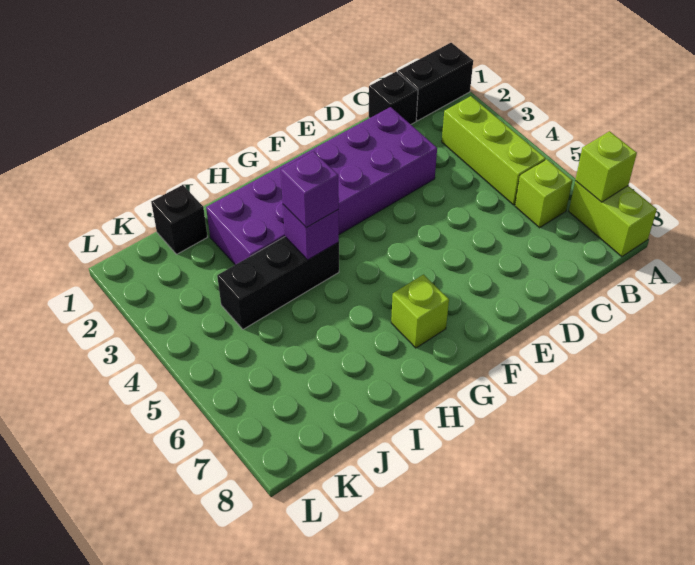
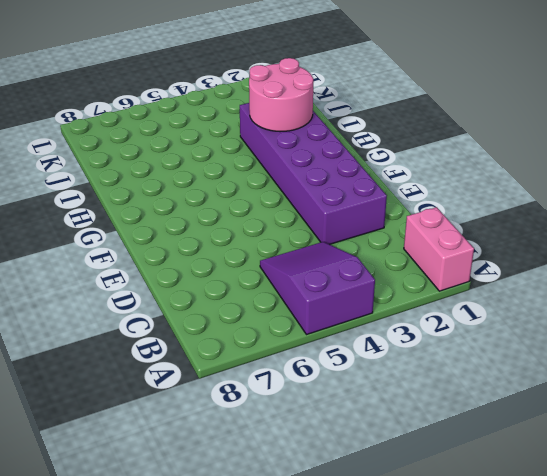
pink 1x2 brick [404,207,474,291] -> black 1x2 brick [397,43,473,121]
purple 2x3 slope [260,242,375,335] -> lime 1x3 brick [442,96,546,205]
pink 2x2 round brick [249,58,313,132] -> none
none -> lime 1x2 brick [569,181,657,257]
none -> lime 1x1 brick [515,159,572,228]
none -> black 1x1 brick [369,72,418,124]

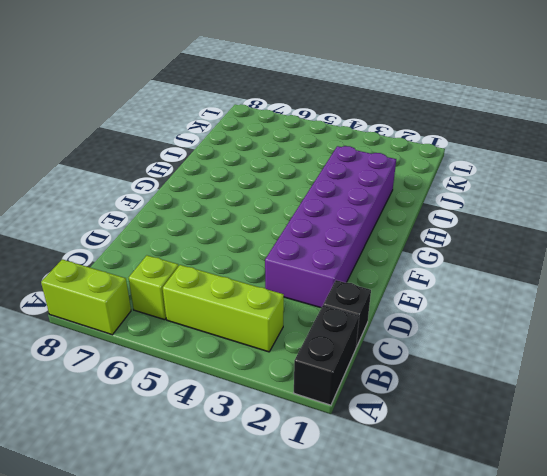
none -> lime 1x1 brick [391,275,449,348]
none -> black 1x3 brick [217,237,339,329]
none -> black 1x1 brick [151,185,208,254]

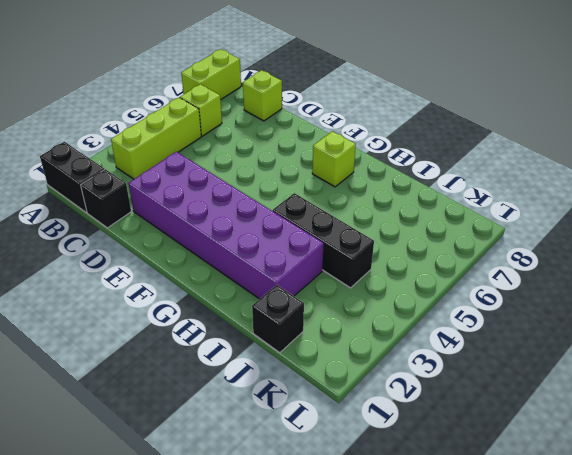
lime 1x1 brick [243,70,282,121] -> lime 1x1 brick moved to [575,131,637,202]
none -> purple 1x1 brick [283,205,339,260]
none -> purple 1x1 brick [281,151,339,228]

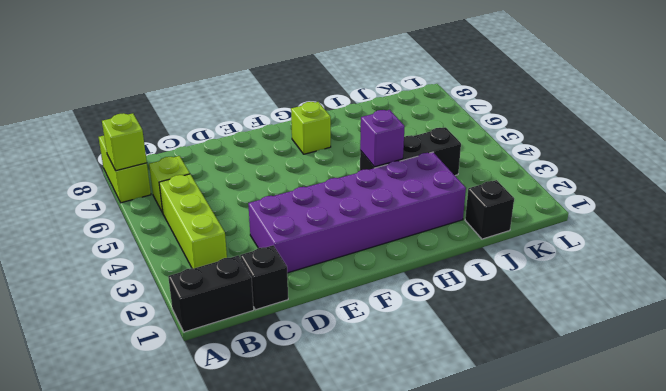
none -> purple 1x1 brick [281,151,339,228]

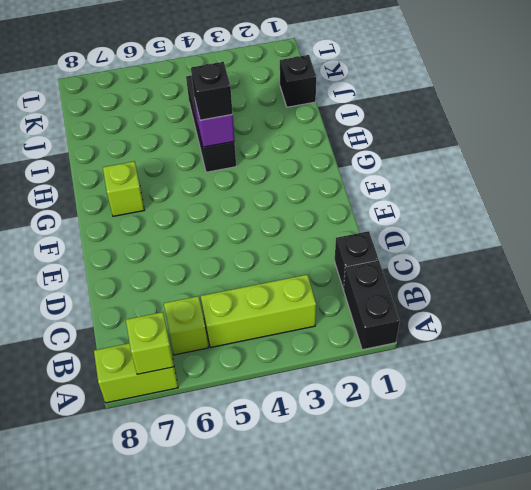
black 1x1 brick [191,62,233,120] -> purple 1x1 brick [281,151,339,228]
none -> purple 2x6 brick [206,107,437,265]

